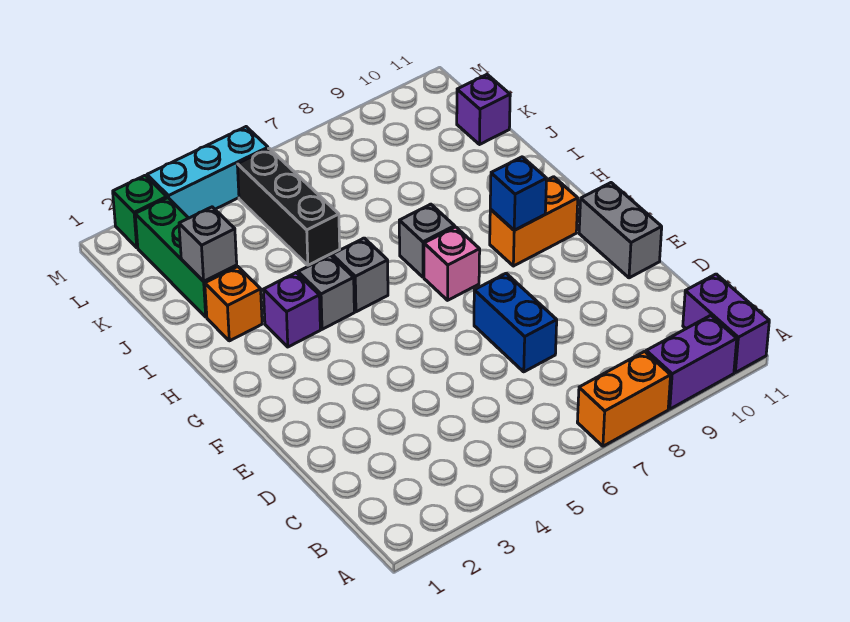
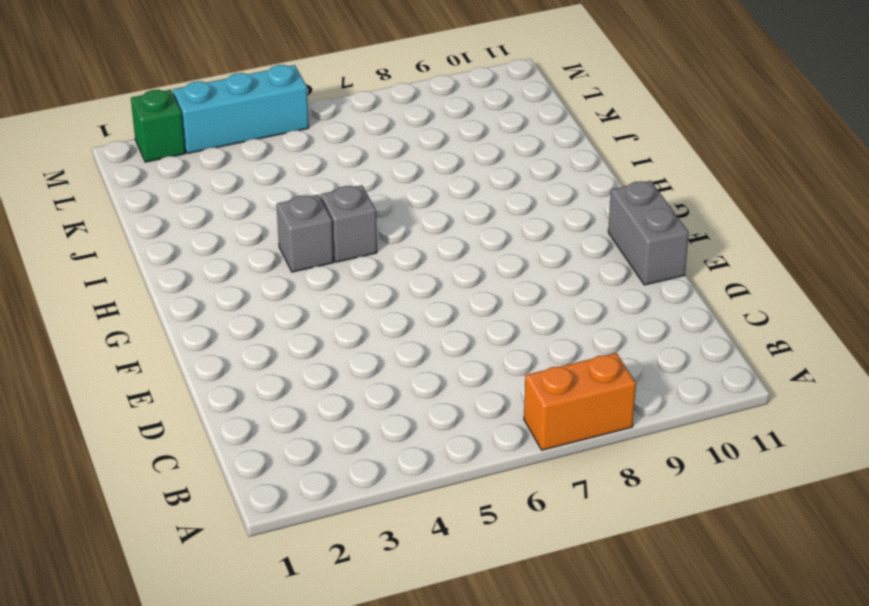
none -> purple 1x2 brick [646,315,737,409]
none -> purple 1x2 brick [683,274,769,373]
none -> blue 1x2 brick [474,273,557,372]

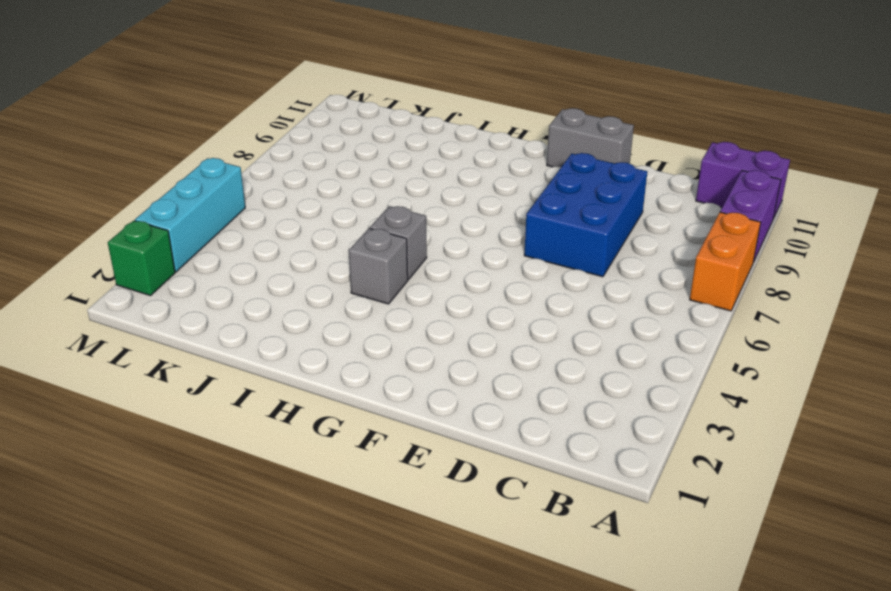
blue 2x3 brick [524,153,647,277] -> blue 1x2 brick [474,273,557,372]
none -> pink 1x1 brick [424,227,480,300]
none -> orange 1x2 brick [490,177,578,266]
none -> purple 1x1 brick [263,273,320,347]

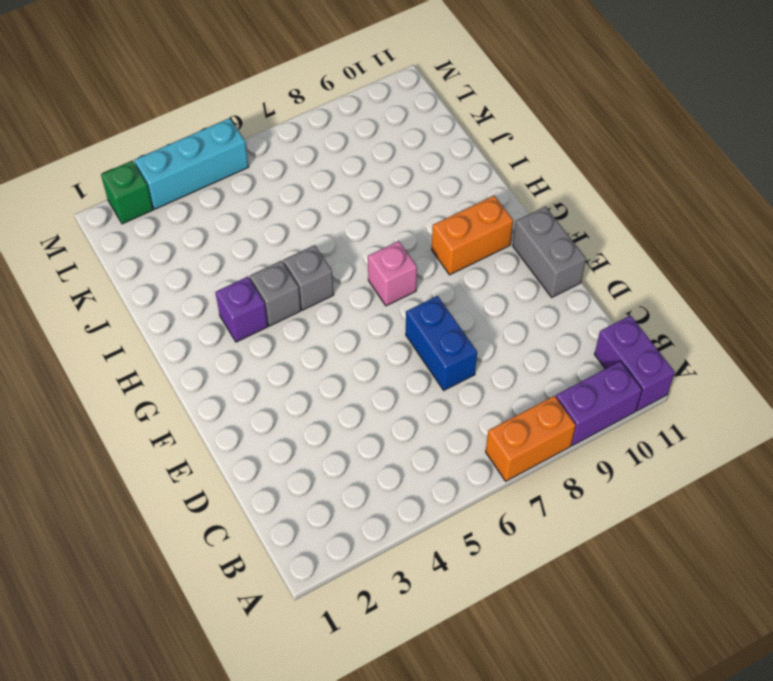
none -> grey 1x1 brick [399,204,455,277]
none -> orange 1x1 brick [205,267,262,341]
none -> green 1x3 brick [135,198,237,317]

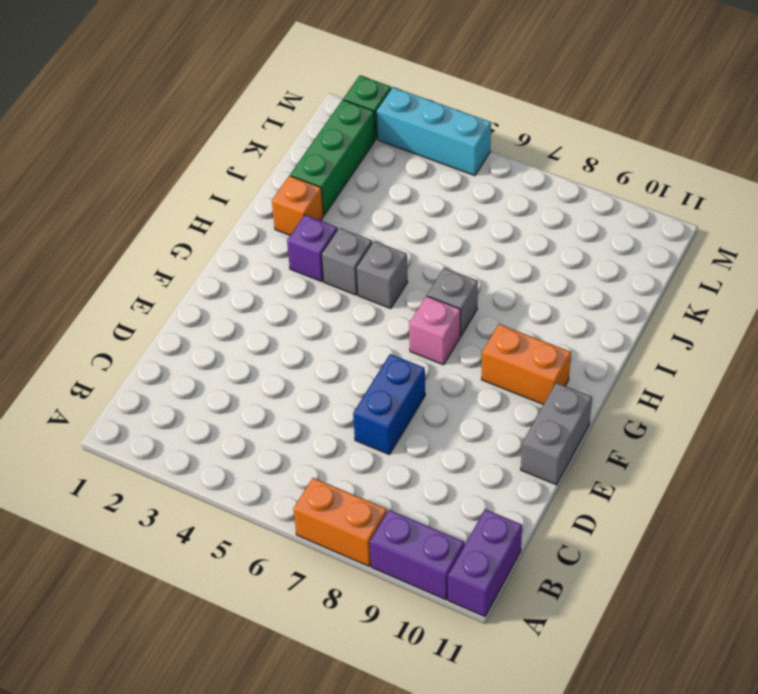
none -> black 1x3 brick [237,148,340,265]
none -> purple 1x1 brick [457,75,510,145]
none -> blue 1x1 brick [490,157,547,230]

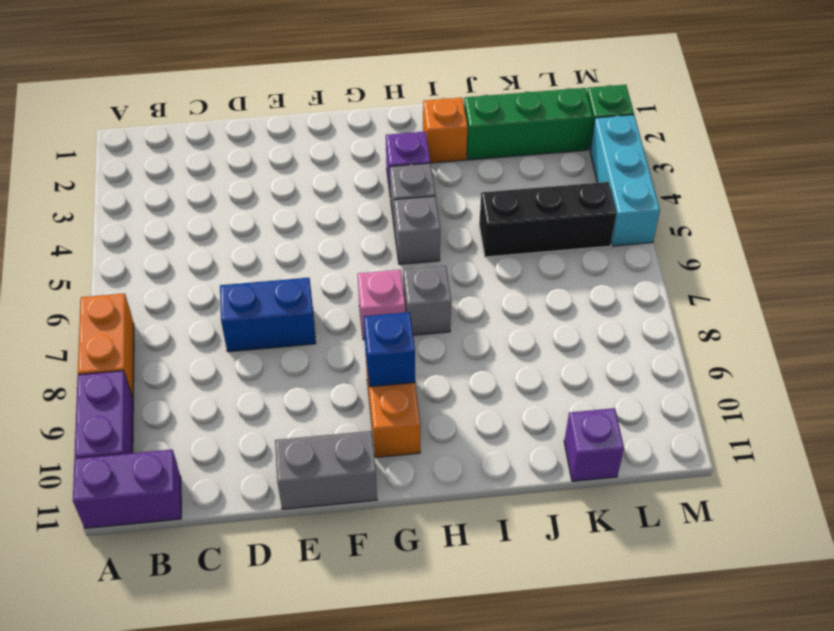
none -> grey 1x1 brick [179,207,237,281]

